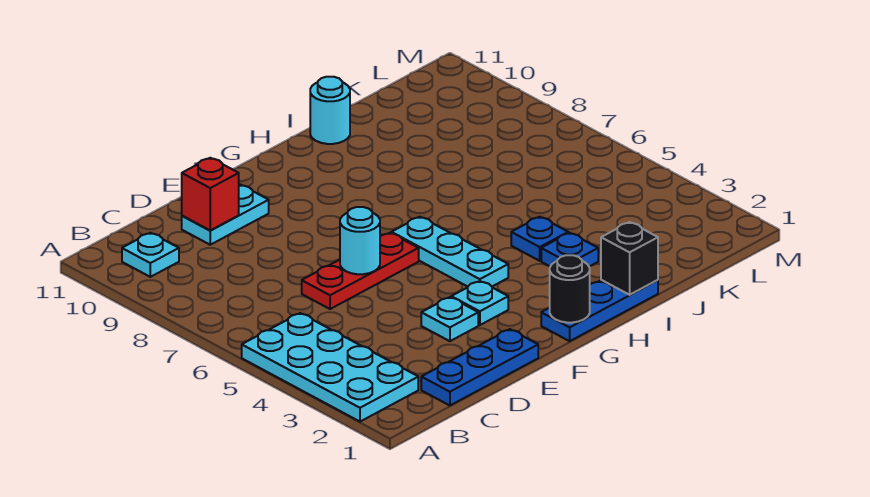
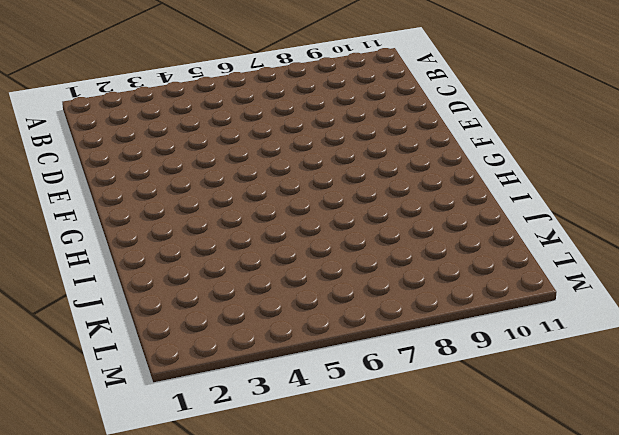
none -> cyan 2x4 plate [242,313,418,422]
none -> cyan 1x1 plate [122,233,179,277]
none -> blue 1x3 plate [421,329,538,406]

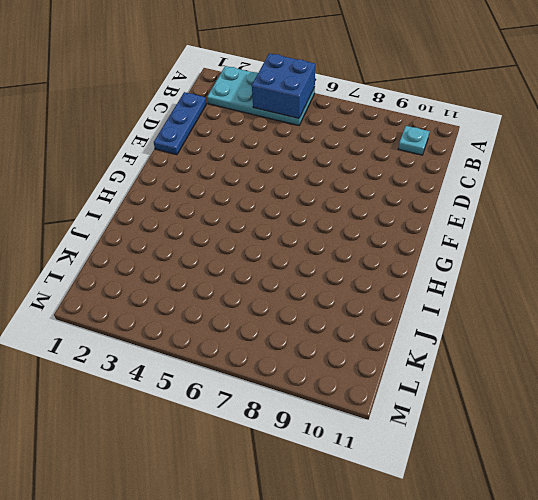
blue 2x2 brick [252,53,315,118] -> none
none -> red 1x3 plate [302,233,419,309]
none -> cyan 1x2 plate [182,185,269,245]
none -> cyan 1x1 plate [421,297,478,341]

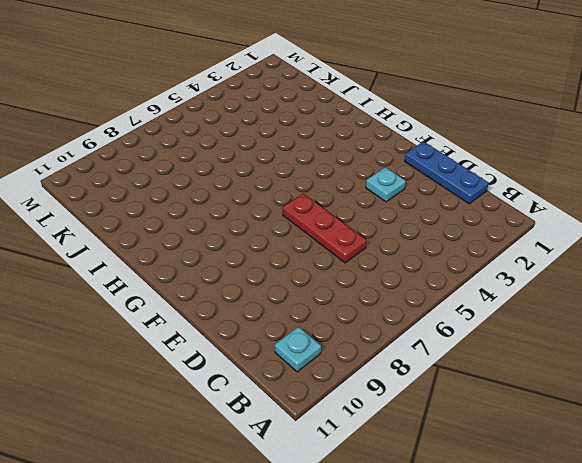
none -> cyan 2x4 plate [242,313,418,422]
none -> cyan 1x2 plate [182,185,269,245]
none -> cyan 1x1 plate [451,281,508,325]

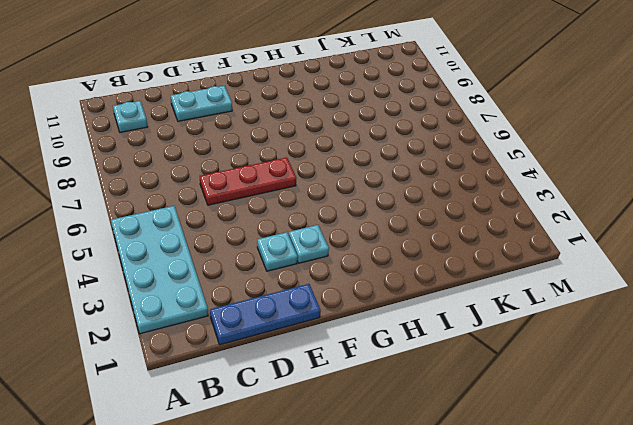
none -> blue 1x3 plate [541,280,658,341]
none -> cyan 1x3 plate [391,217,508,287]
none -> blue 1x1 plate [541,233,598,266]

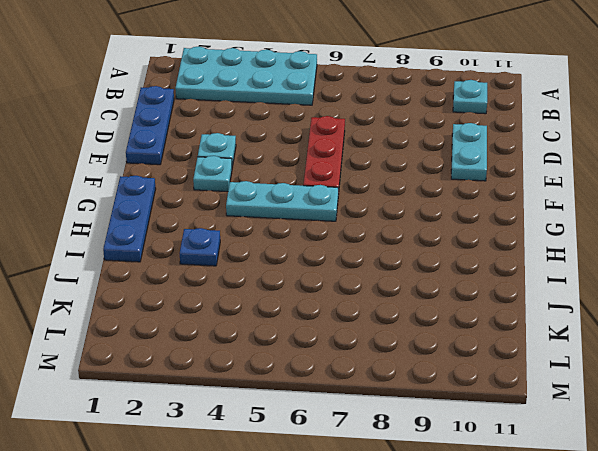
none -> blue 1x1 plate [511,217,568,261]
none -> cyan 1x1 round brick [310,77,350,144]
none -> red 1x1 brick [182,158,239,231]

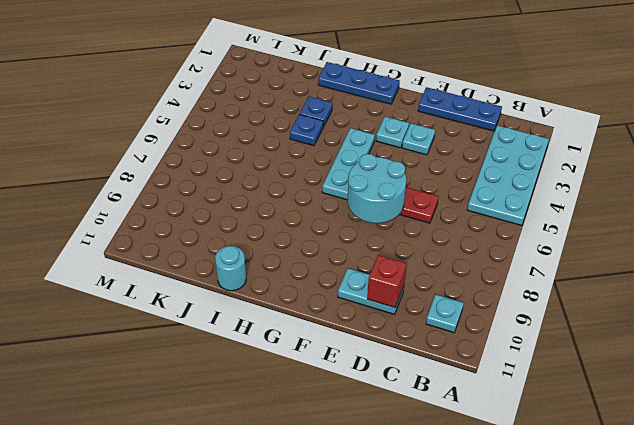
cyan 2x2 round brick [348,154,406,223] -> cyan 1x1 round brick [340,207,380,274]
none -> black 1x1 round brick [550,255,590,323]
none -> black 1x1 brick [601,222,658,295]

